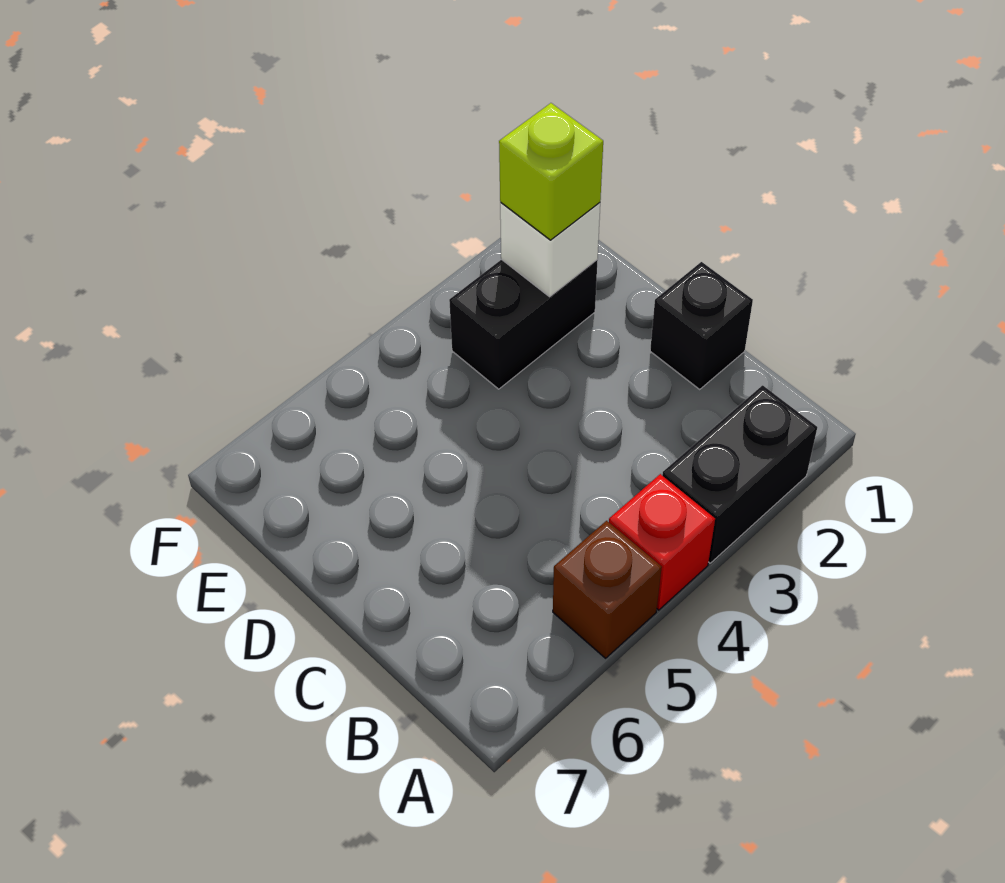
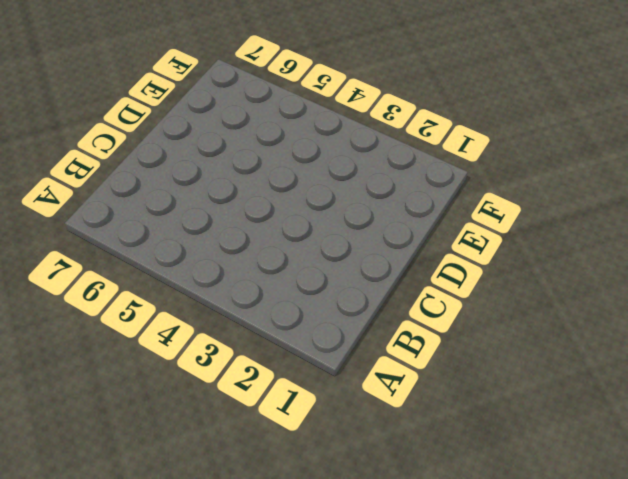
none -> black 1x2 brick [662,385,817,563]
none -> red 1x1 brick [609,474,715,610]

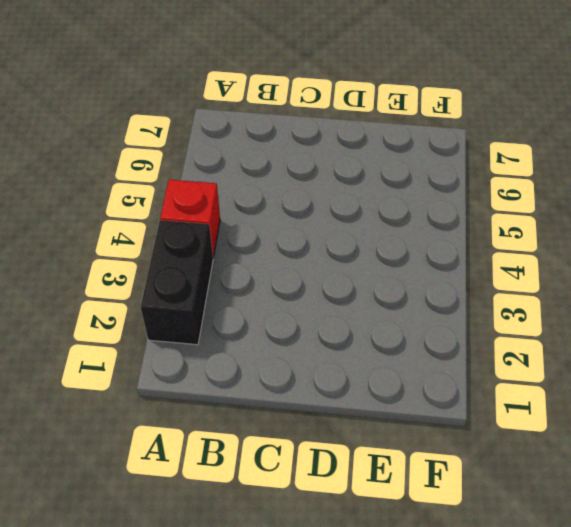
none -> brown 1x1 brick [553,521,662,658]
none -> black 1x1 brick [650,262,753,389]

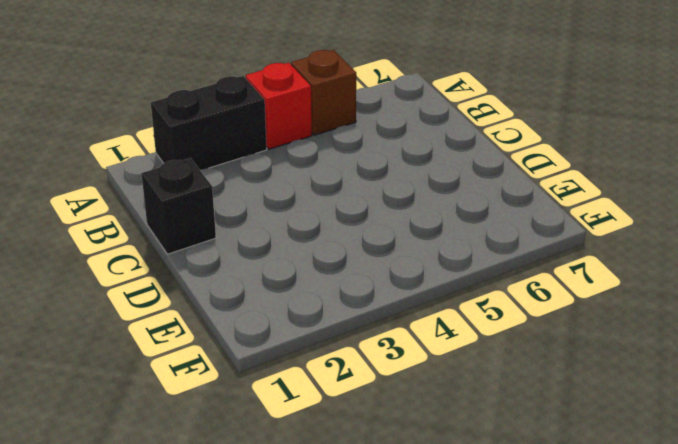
none -> black 1x2 brick [449,259,598,389]
none -> white 1x1 brick [500,203,600,297]

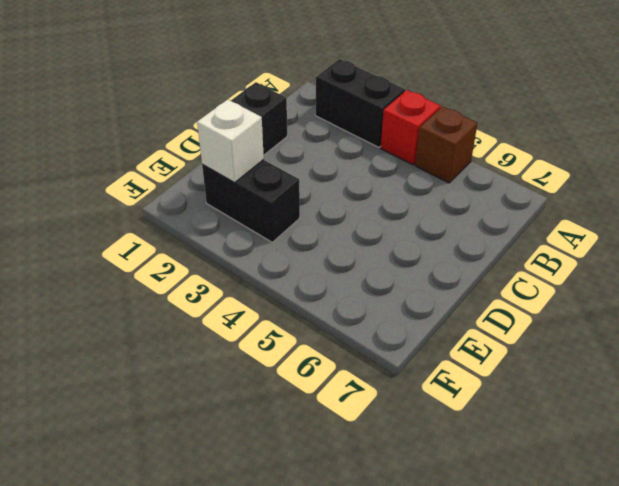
none -> lime 1x1 brick [499,103,603,240]

